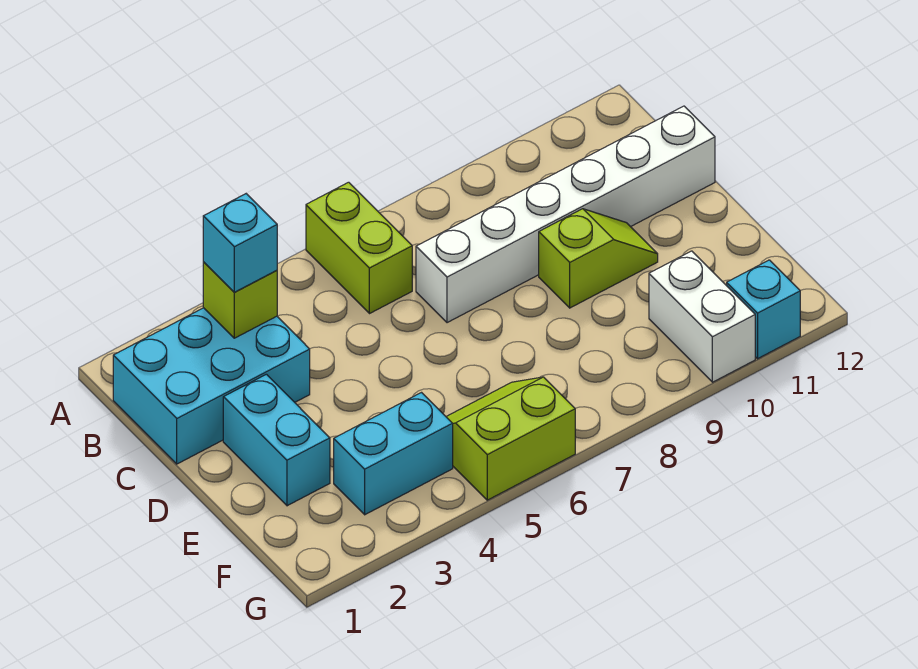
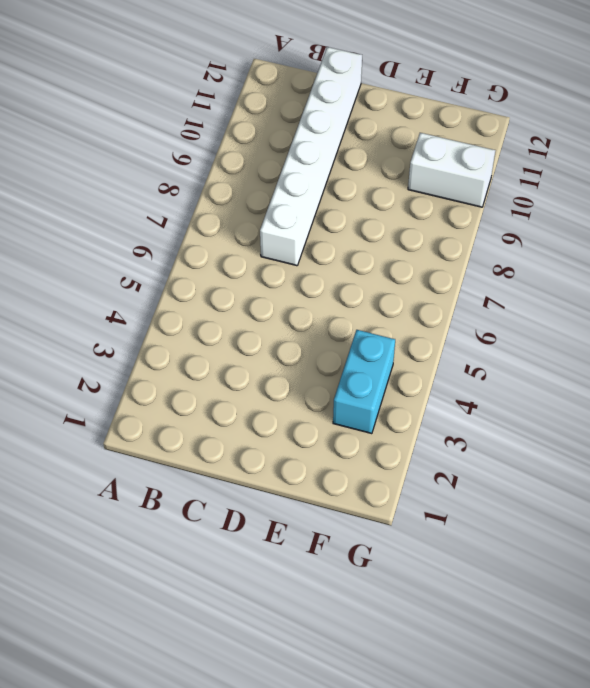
none -> lime 1x2 brick [306,182,412,314]
none -> cyan 2x3 brick [113,308,310,464]

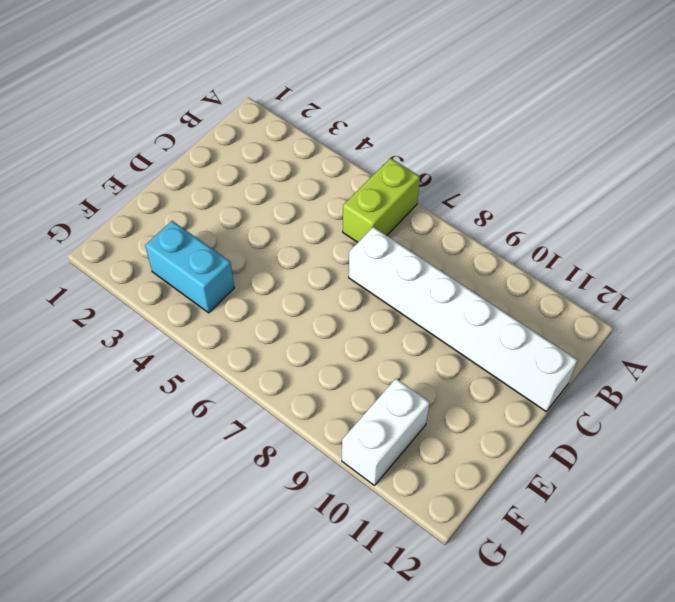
none -> cyan 2x3 brick [113,308,310,464]
none -> cyan 1x2 brick [223,374,330,506]

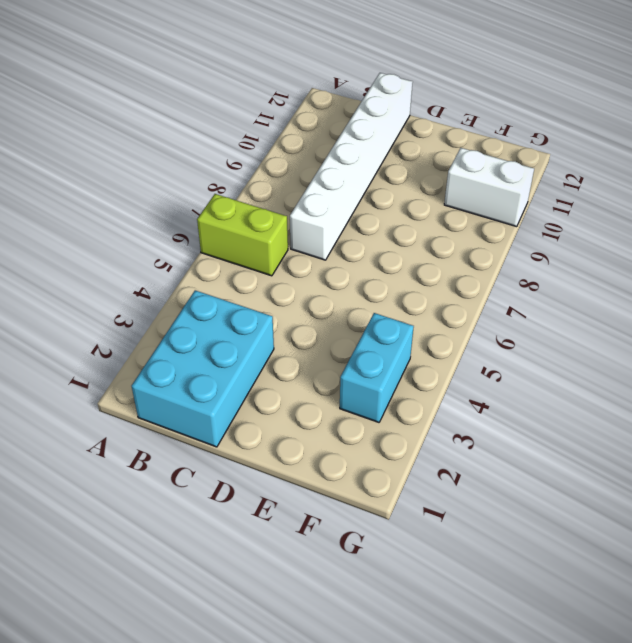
none -> cyan 1x2 brick [223,374,330,506]
none -> lime 1x2 slope [539,209,658,308]

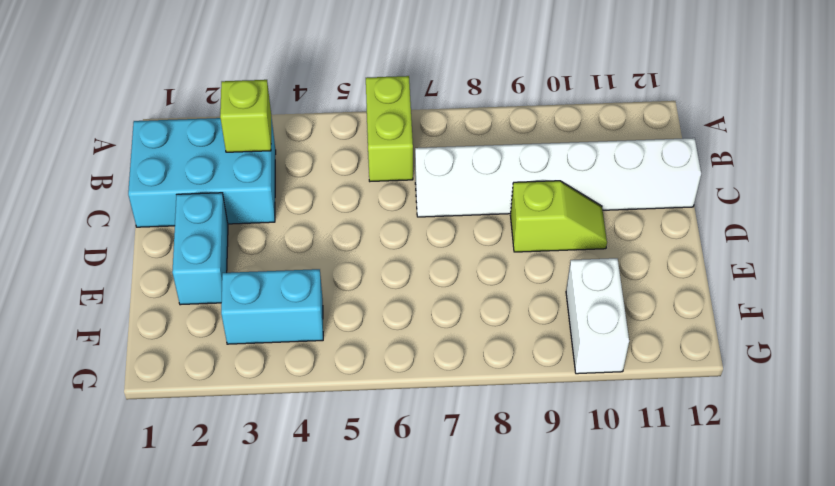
none -> lime 2x2 slope [446,377,575,500]
none -> cyan 1x1 brick [727,260,800,359]

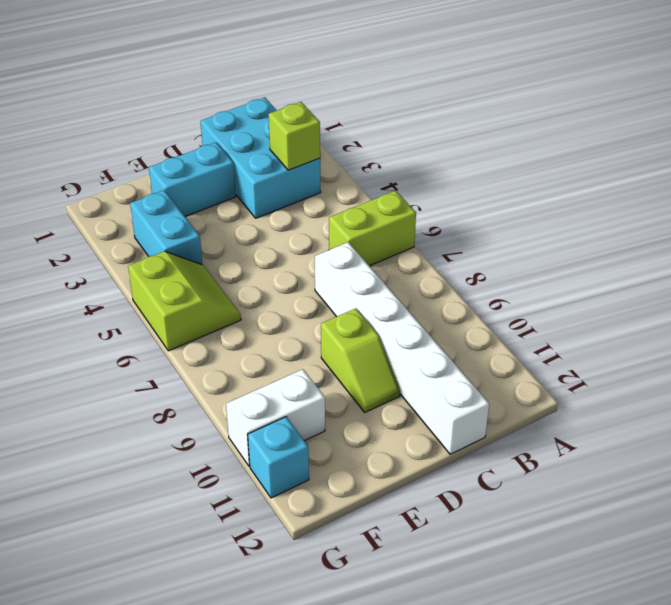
none -> cyan 1x1 brick [203,194,277,292]

